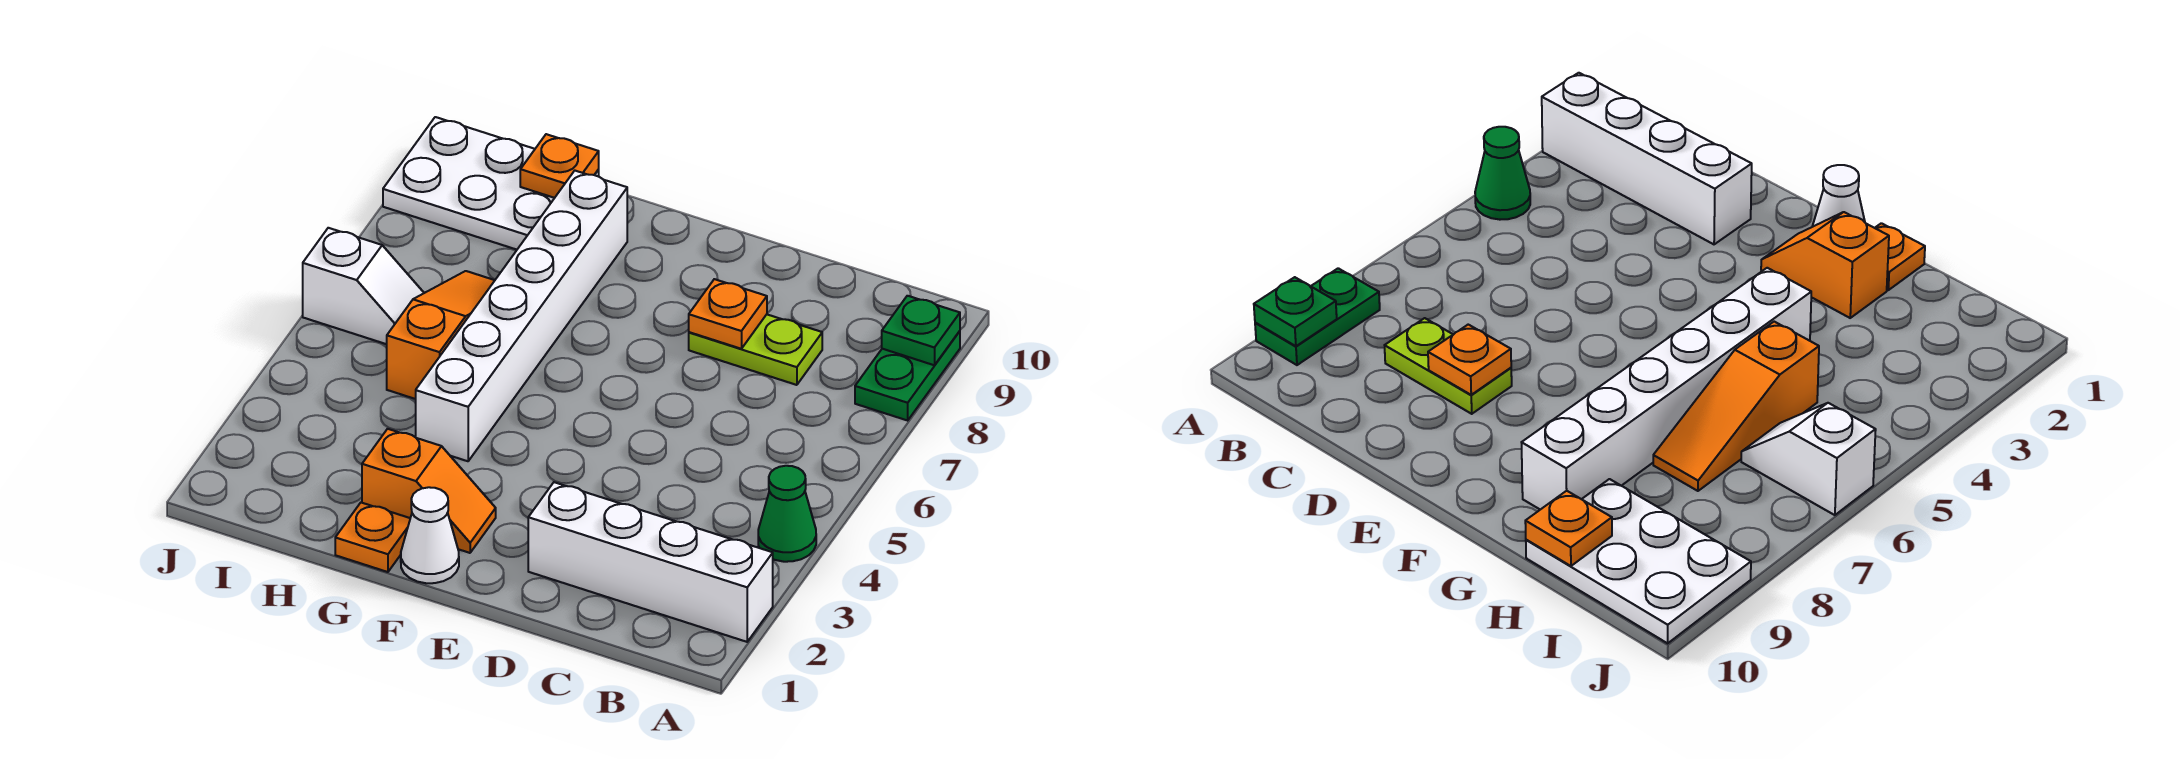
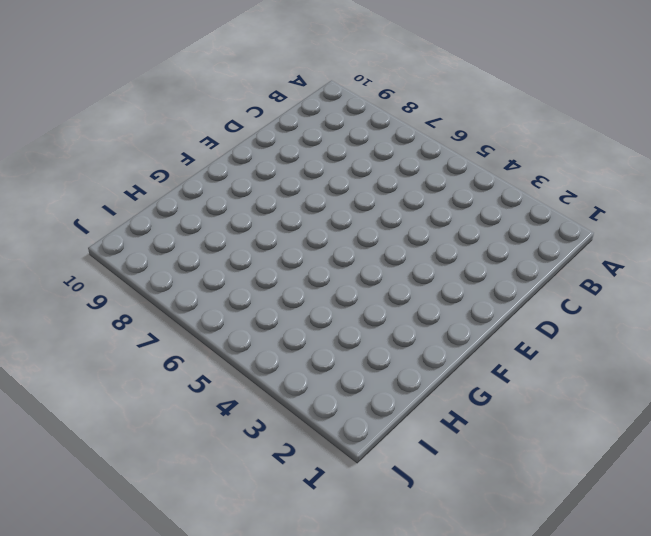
none -> white 1x4 brick [528,482,773,642]
none -> green 1x1 cone [758,466,816,562]
none -> green 1x2 plate [855,331,960,420]

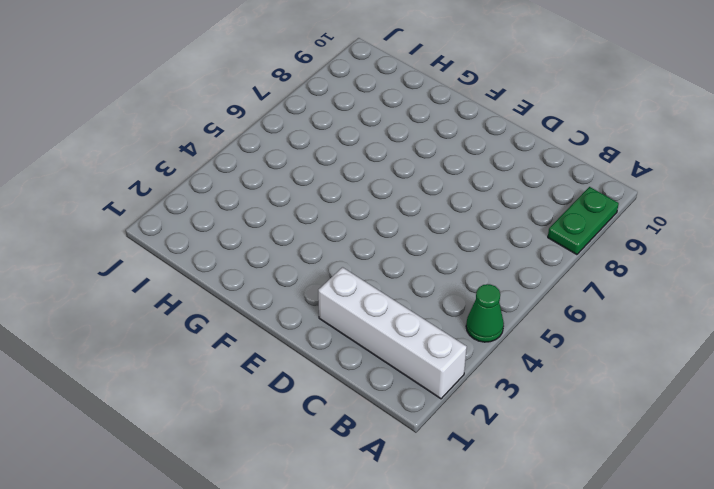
none -> lime 1x2 plate [689,314,822,385]
none -> white 1x1 cone [401,487,459,583]
none -> orange 1x2 slope [362,429,496,553]

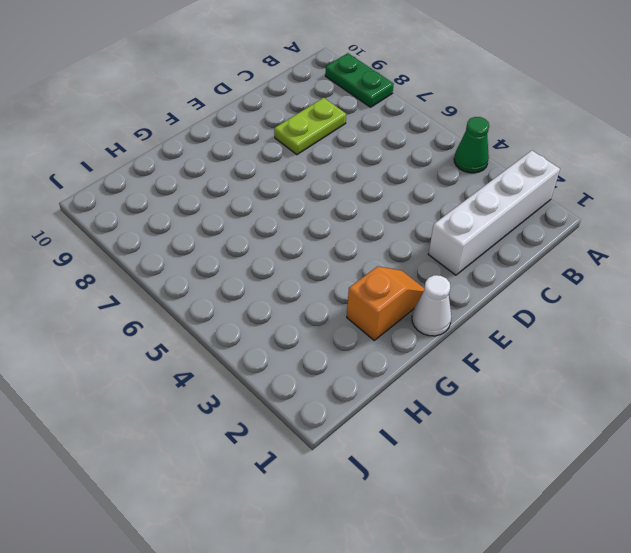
none -> orange 1x1 plate [335,503,410,572]
none -> white 1x6 brick [416,171,627,461]
none -> orange 1x3 slope [387,271,495,399]

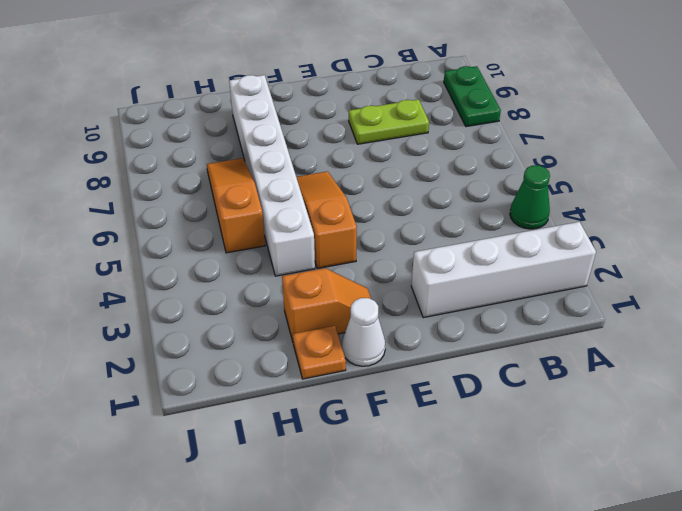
orange 1x3 slope [296,171,357,269] -> none
none -> white 2x3 plate [383,117,599,250]
none -> white 1x2 slope [303,228,424,344]
none -> green 1x1 plate [882,296,960,365]

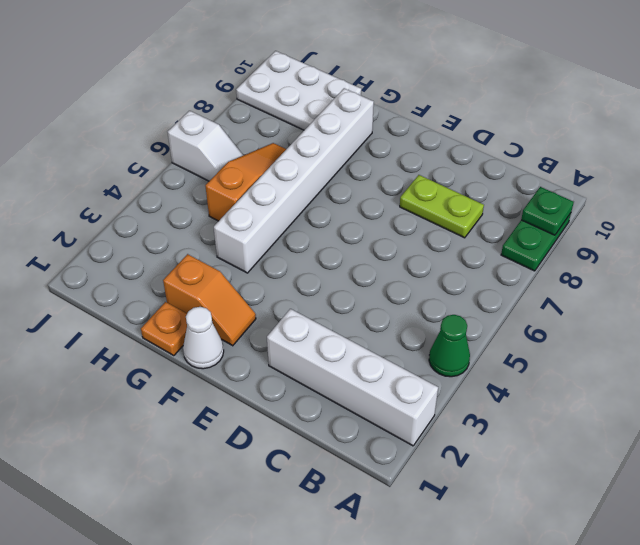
none -> orange 1x1 plate [689,279,767,349]
none -> orange 1x1 plate [520,134,599,198]

